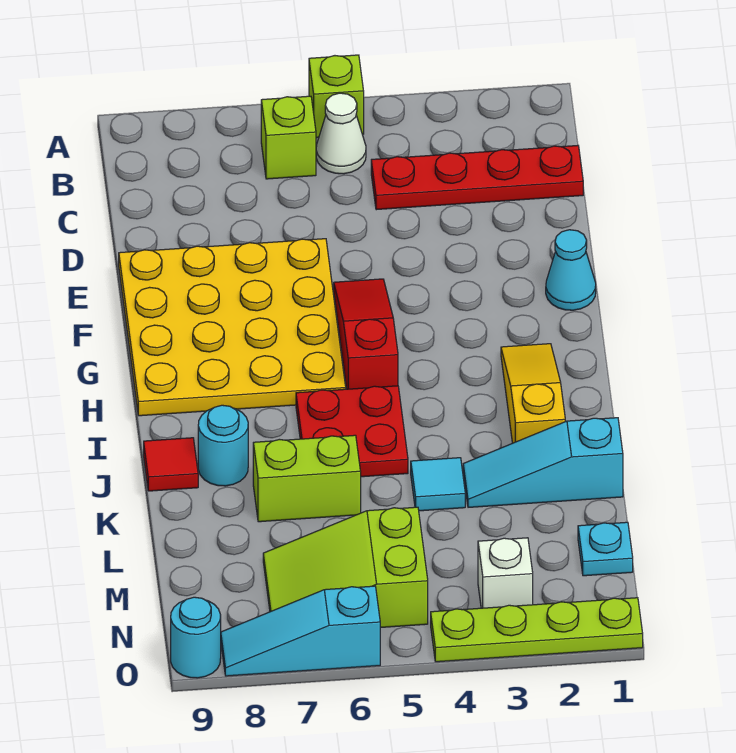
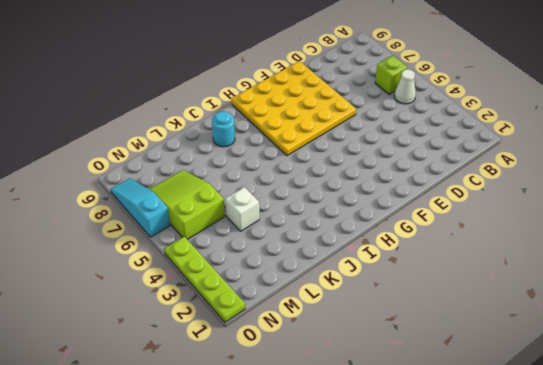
white 1x1 brick [225,187,259,231] -> white 1x1 brick moved to [478,538,533,608]
none -> lime 1x1 brick [309,55,364,138]
none -> red 1x4 plate [371,146,583,210]
none -> cyan 1x1 cone [546,230,596,310]

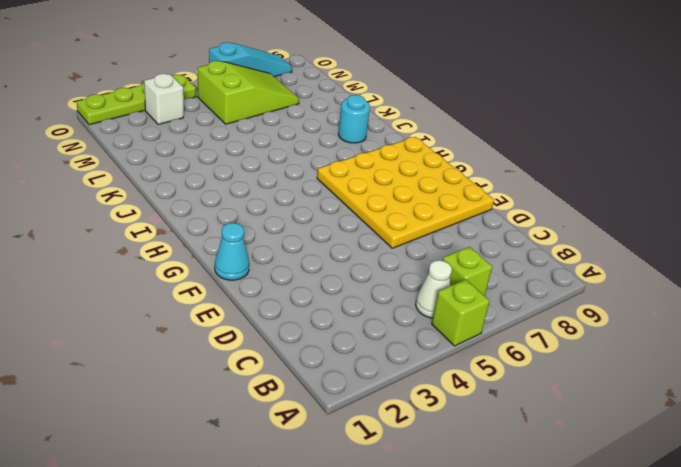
none -> red 1x4 plate [371,146,583,210]
none -> red 1x3 slope [334,279,398,389]
none -> yellow 1x3 slope [501,344,565,443]

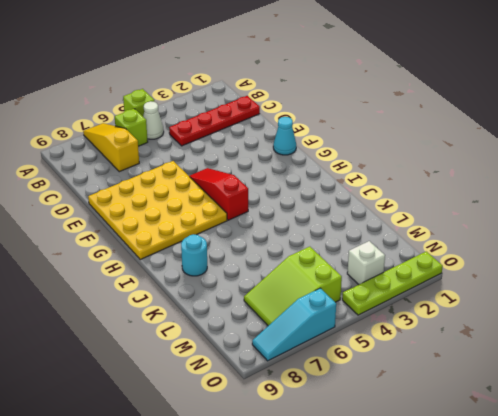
yellow 1x3 slope [83,123,139,172] -> yellow 1x3 slope moved to [501,344,565,443]
none -> red 2x2 plate [296,386,408,477]
none -> red 1x1 tile [144,438,198,491]
none -> cyan 1x3 slope [463,418,623,507]

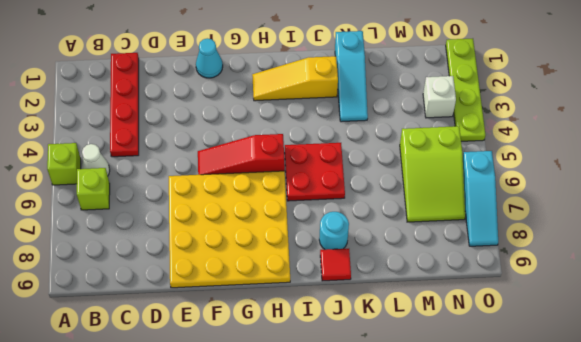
none -> cyan 1x1 tile [411,458,465,511]
none -> lime 1x2 brick [253,435,361,522]
none -> cyan 1x1 plate [578,522,633,576]

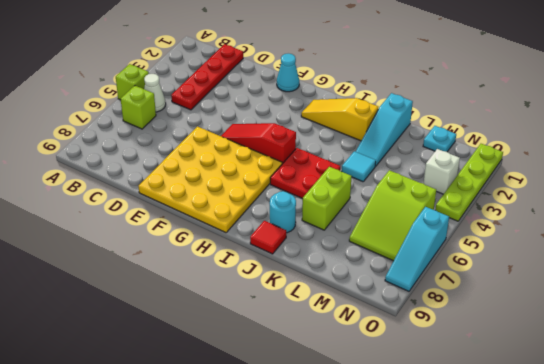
none -> cyan 1x1 round brick [171,597,221,678]

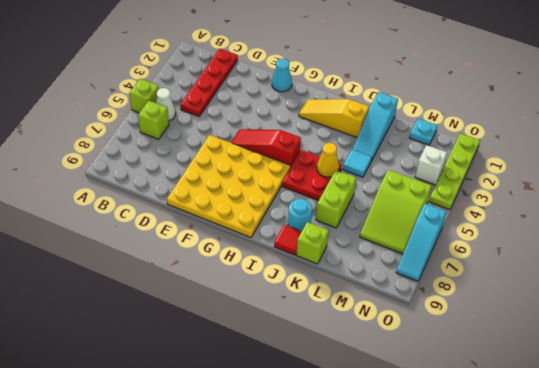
yellow 1x1 cone [317,143,339,177] -> none
lime 1x1 brick [296,222,329,264] -> none
none -> cyan 1x1 round brick [171,597,221,678]

